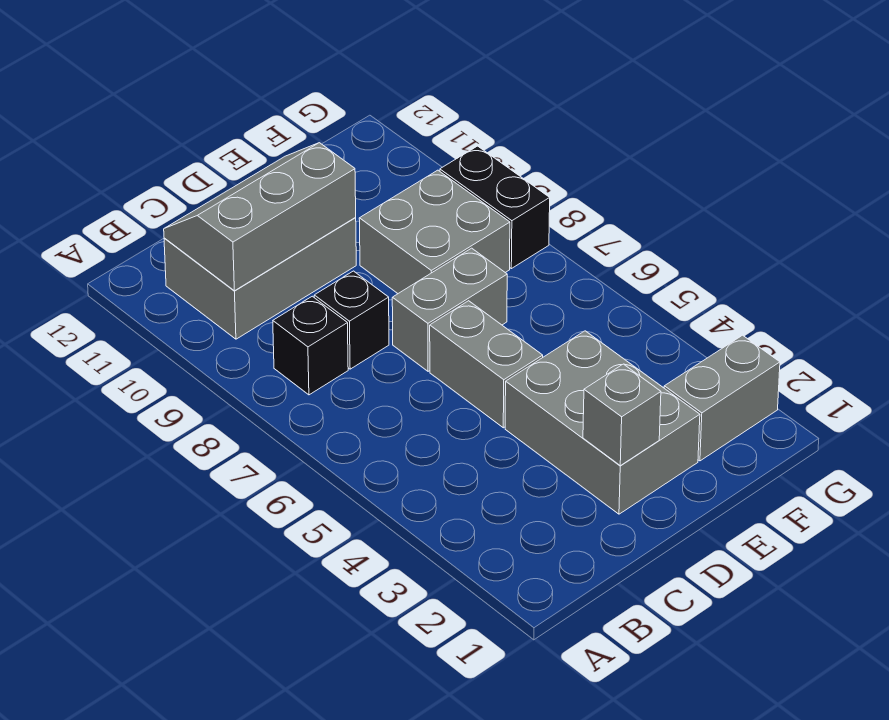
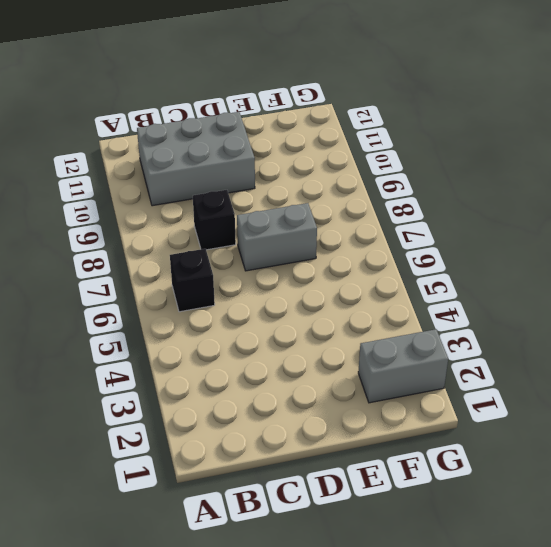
black 1x1 brick [170,249,215,312] -> black 1x1 brick moved to [273,296,348,395]
none -> grey 2x3 brick [505,331,700,514]
none -> grey 1x2 brick [430,301,543,428]

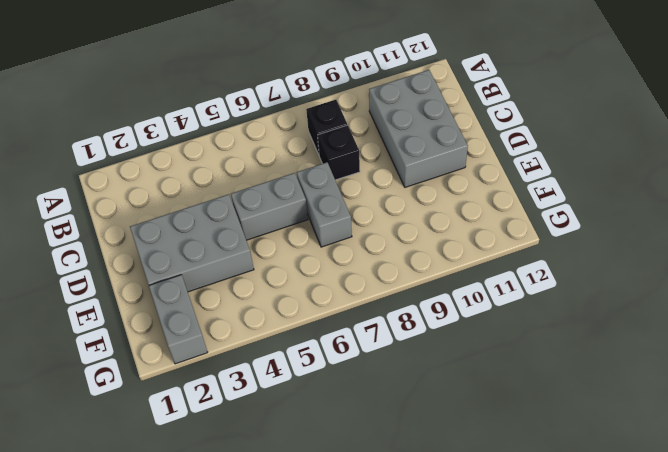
none -> grey 2x2 brick [359,170,510,293]
none -> black 1x2 brick [440,146,550,269]

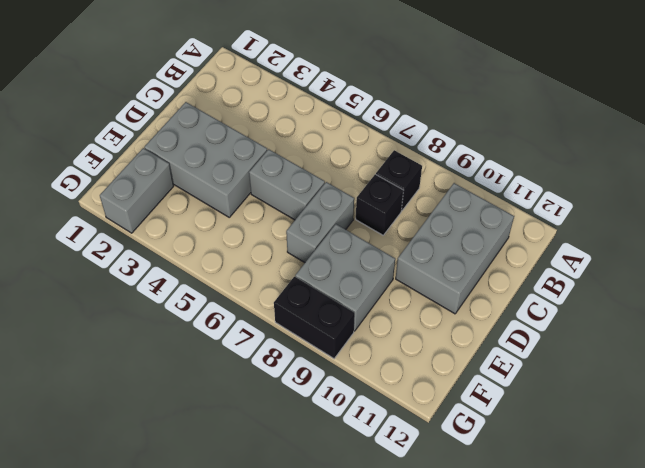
none -> grey 2x3 slope [164,143,356,291]
none -> grey 1x1 brick [583,364,661,466]

